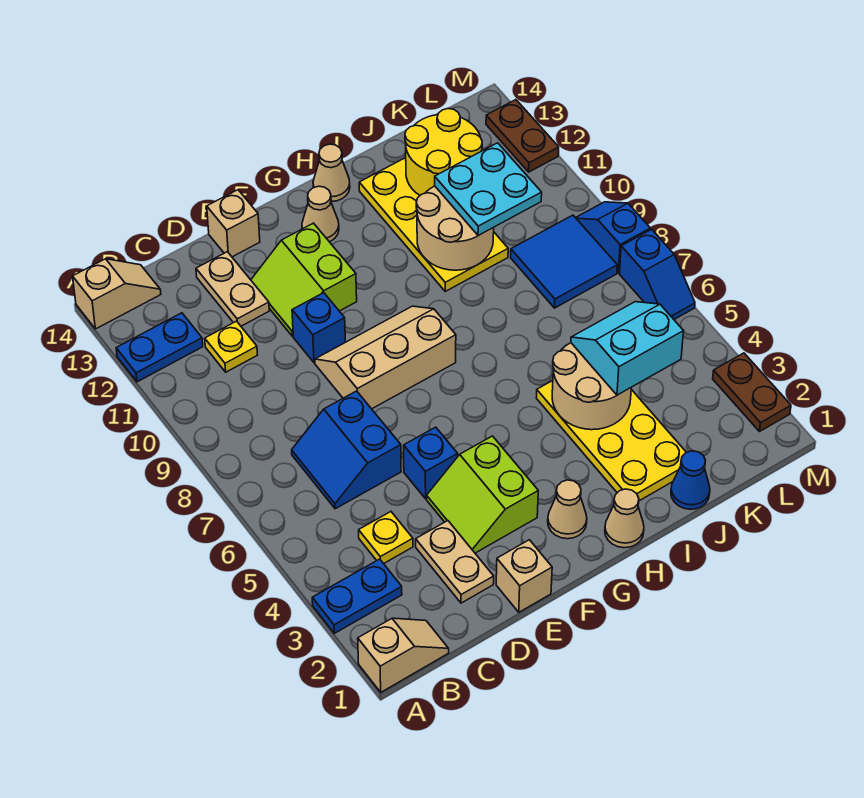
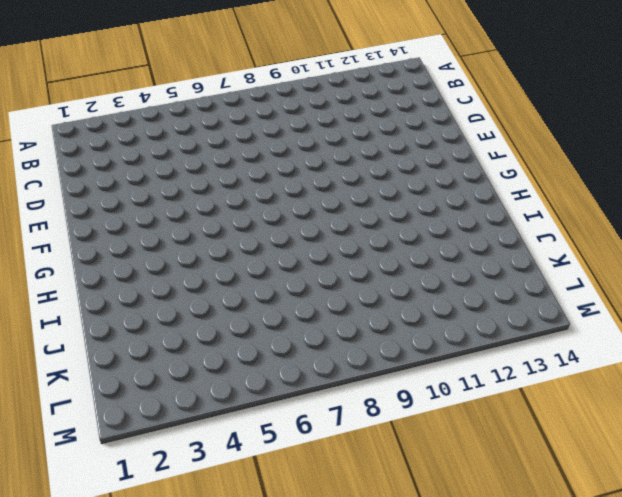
none -> tan 1x2 slope [358,618,449,692]
none -> blue 1x2 plate [312,559,402,633]
none -> blue 1x2 plate [116,313,203,382]
none -> tan 1x2 slope [73,259,161,329]

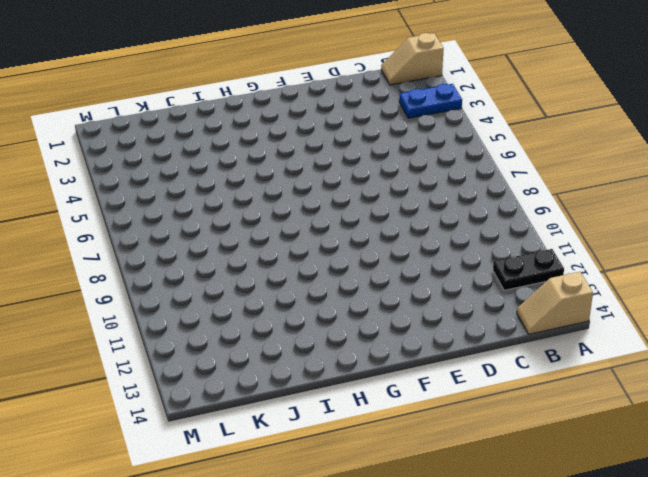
black 1x2 plate [493,249,564,290] -> blue 1x2 plate [116,313,203,382]
none -> yellow 1x1 plate [359,512,413,564]
none -> blue 2x2 slope [292,391,401,509]
none -> yellow 1x1 plate [205,321,257,372]
none -> tan 1x2 plate [416,521,494,603]

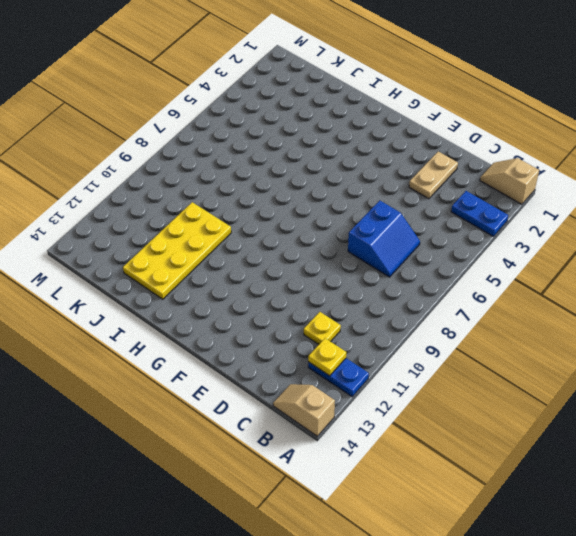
yellow 1x1 plate [308,338,346,376] -> yellow 1x1 plate moved to [359,512,413,564]
none -> tan 1x2 plate [196,252,269,326]
none -> tan 1x1 brick [496,540,552,612]
none -> lime 2x2 slope [427,436,538,553]
none -> blue 1x1 brick [404,427,458,499]

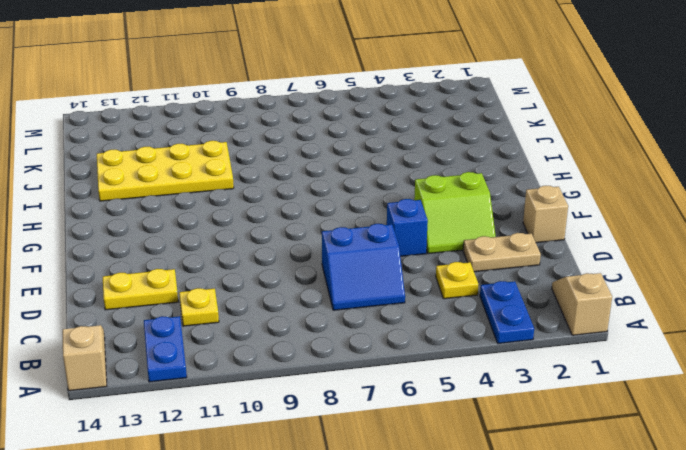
yellow 1x2 plate [103,269,178,310] -> tan 1x2 plate [196,252,269,326]
none -> tan 2x3 slope [315,306,456,409]
none -> blue 1x1 brick [292,293,345,363]
none -> lime 2x2 slope [251,223,357,336]
none -> tan 1x1 brick [207,190,260,257]

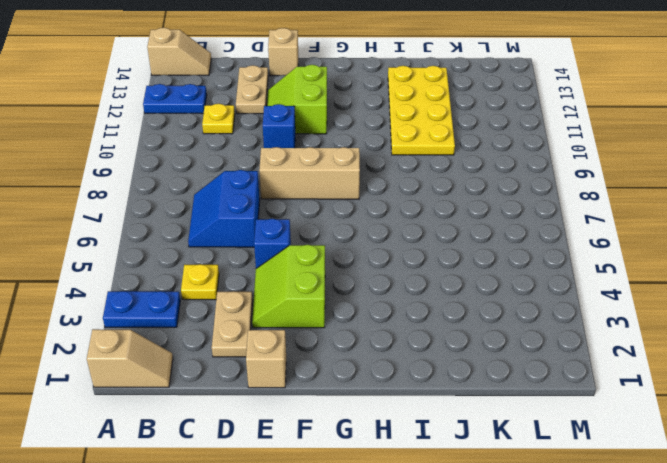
none -> tan 1x1 cone [548,480,587,539]
none -> tan 1x1 cone [302,186,339,242]
none -> tan 1x1 cone [605,489,644,548]
none -> tan 1x1 cone [313,144,350,202]

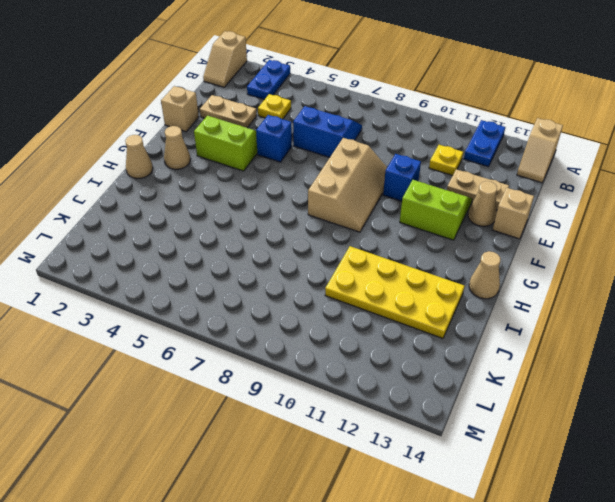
tan 1x1 cone [468,181,497,226] -> tan 1x1 cone moved to [302,186,339,242]
none -> yellow 2x4 plate [537,381,686,501]
none -> blue 1x1 cone [671,451,710,509]
none -> blue 2x2 tile [511,215,617,308]
none -> brown 1x2 plate [713,353,791,431]

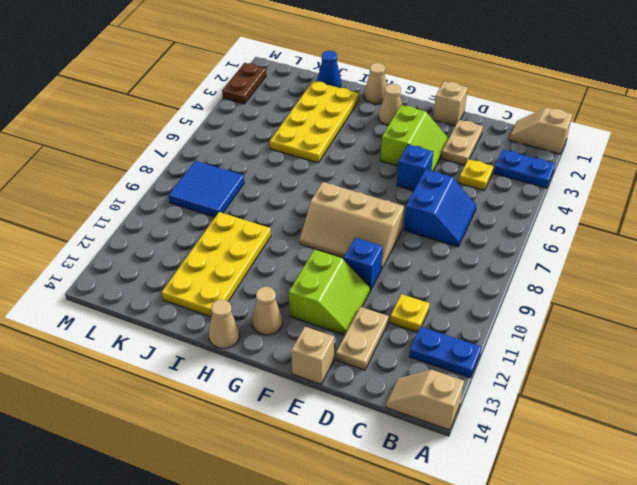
none -> blue 1x2 slope [619,230,695,319]
none -> blue 1x2 slope [576,202,650,273]
none -> brown 1x2 plate [486,100,559,172]
none -> tan 2x2 round brick [552,343,631,430]

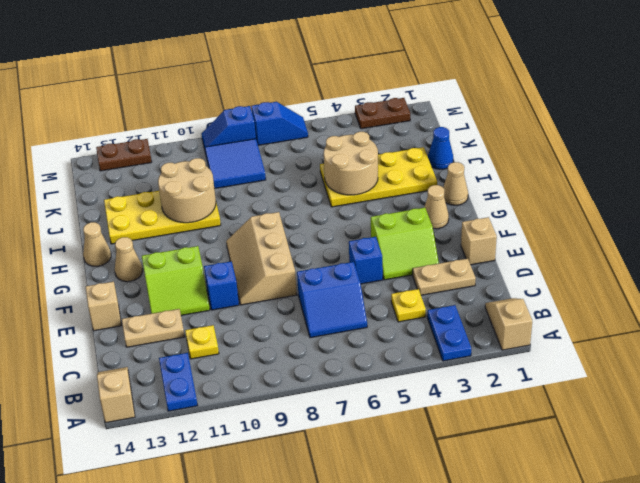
none -> yellow 2x2 round brick [405,109,482,195]
none -> cyan 2x2 slope [571,302,684,395]
none -> cyan 2x2 plate [435,143,542,236]

